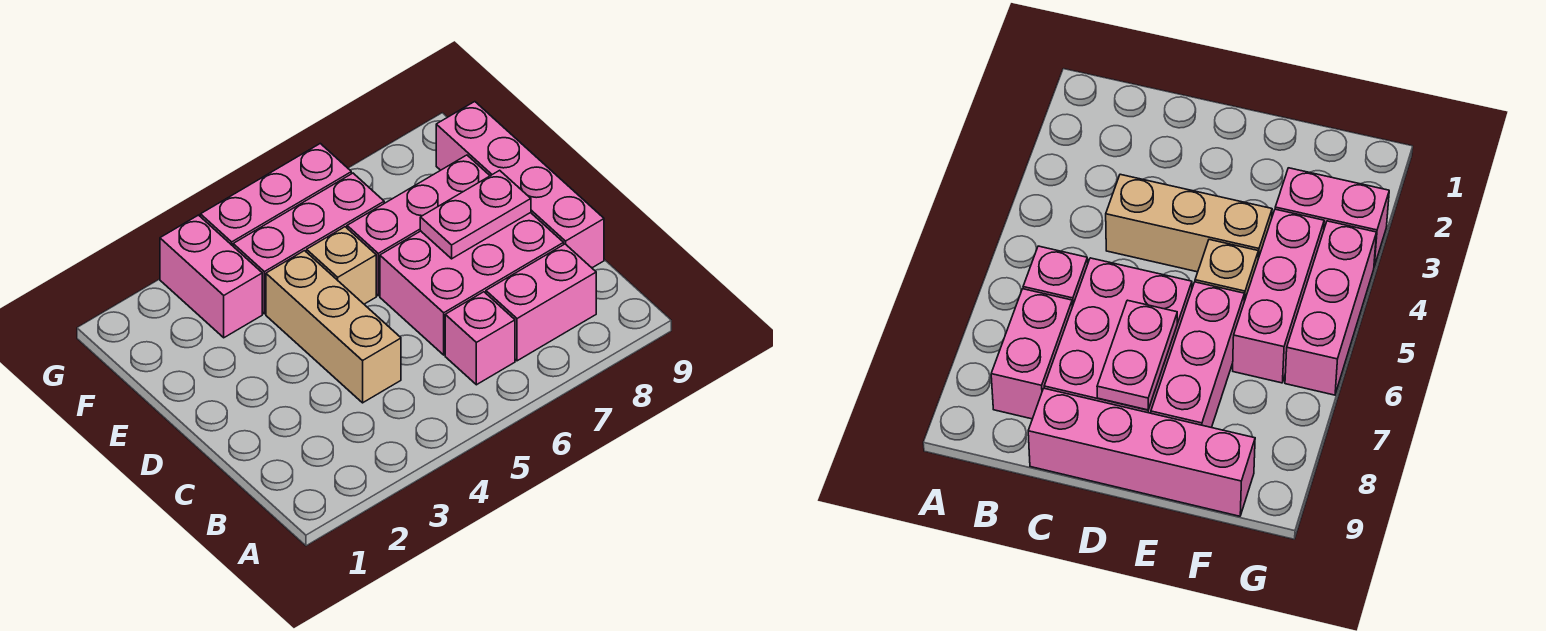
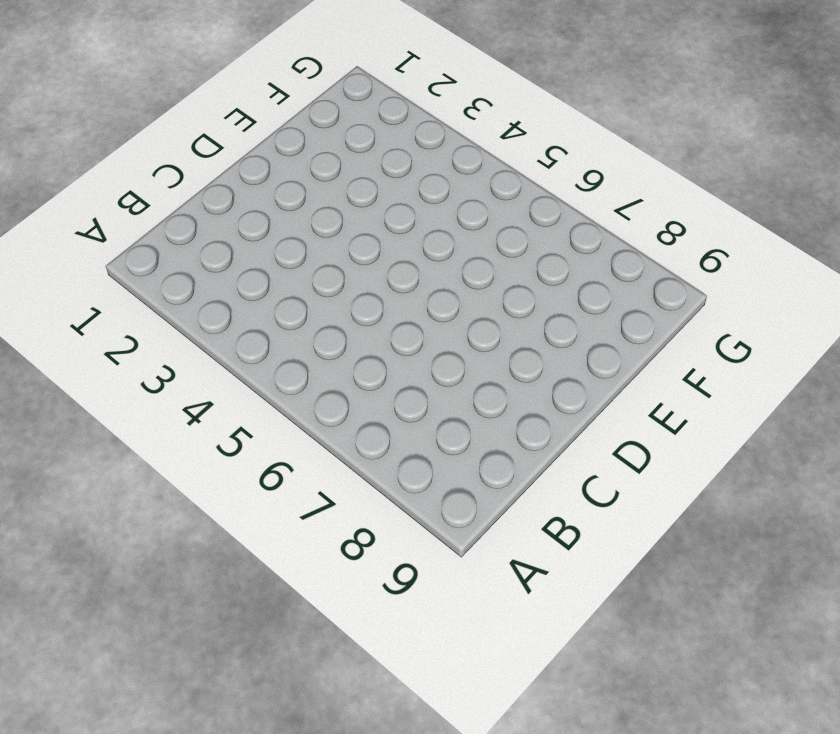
none -> pink 1x1 brick [445,292,515,385]
none -> pink 1x2 brick [486,244,596,361]

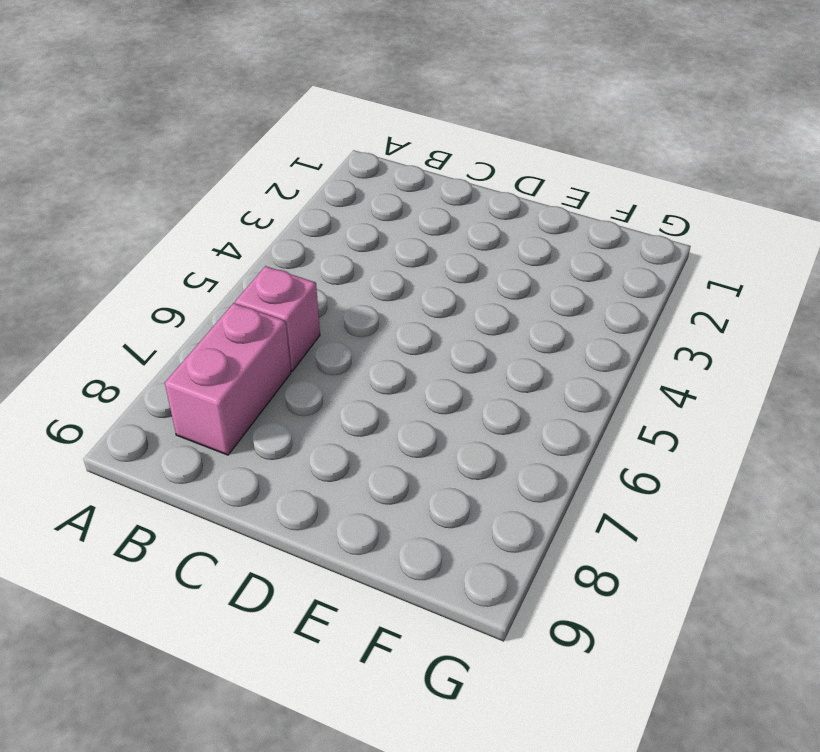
none -> tan 1x3 brick [266,251,401,403]
none -> pink 2x3 brick [380,213,564,355]

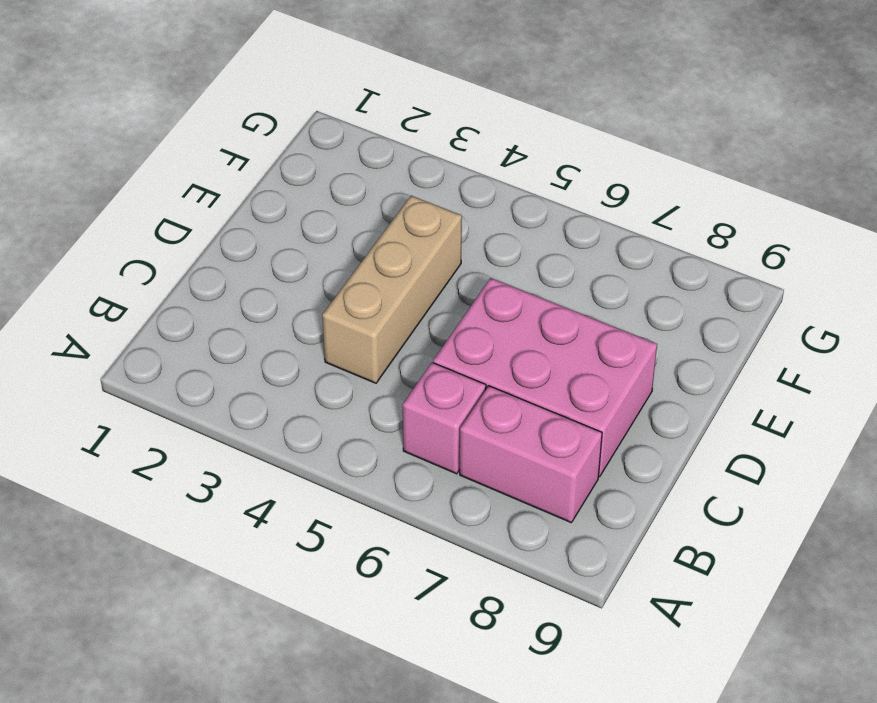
none -> pink 1x4 brick [436,102,604,268]
none -> tan 1x1 brick [307,227,376,304]

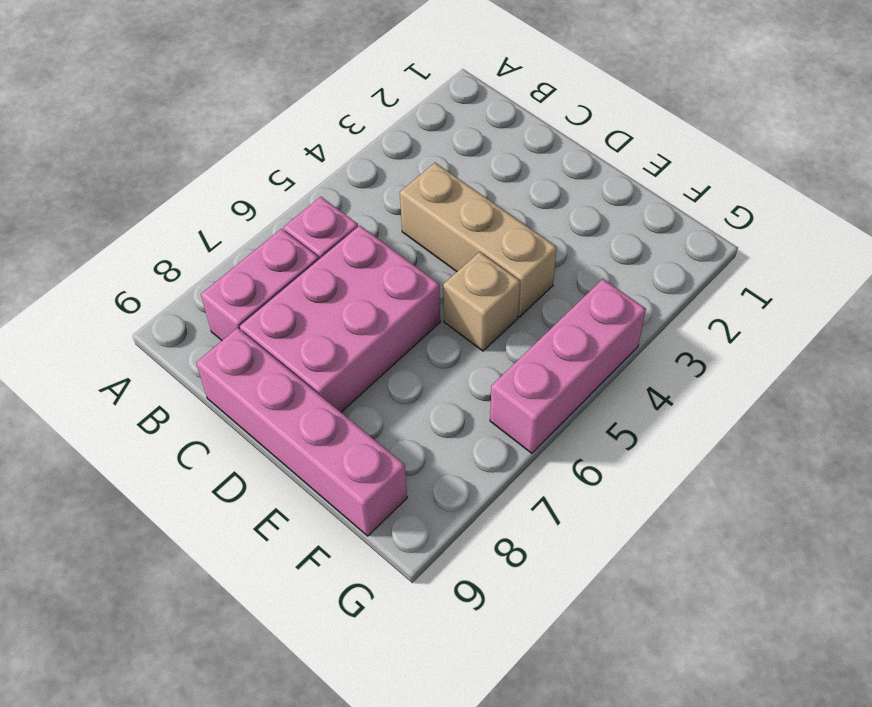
none -> pink 1x3 brick [347,155,490,296]
none -> pink 1x2 brick [160,215,262,338]

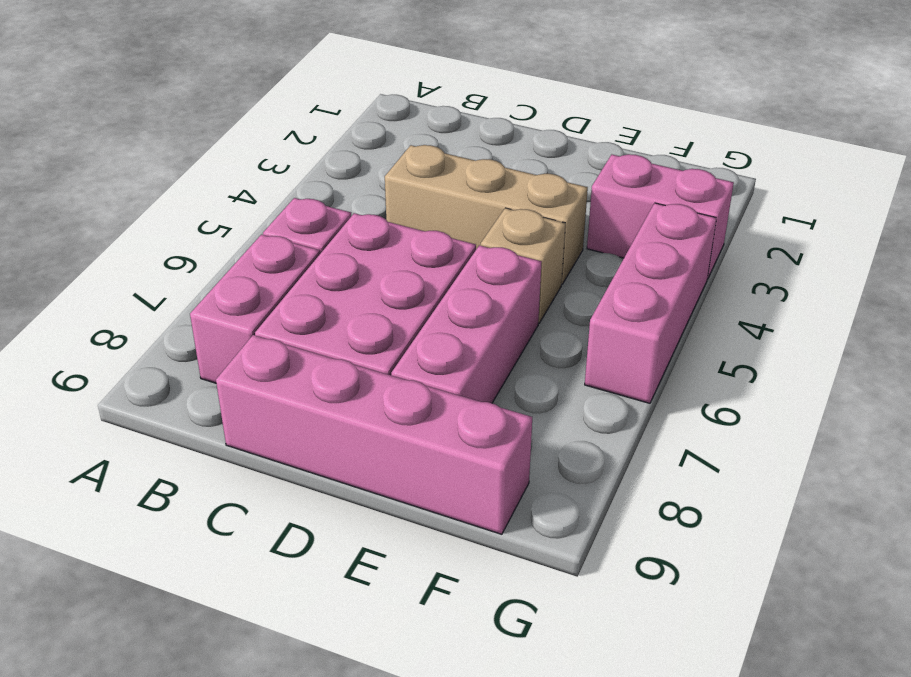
none -> pink 1x3 brick [233,173,384,314]
none -> pink 1x2 plate [420,170,531,259]

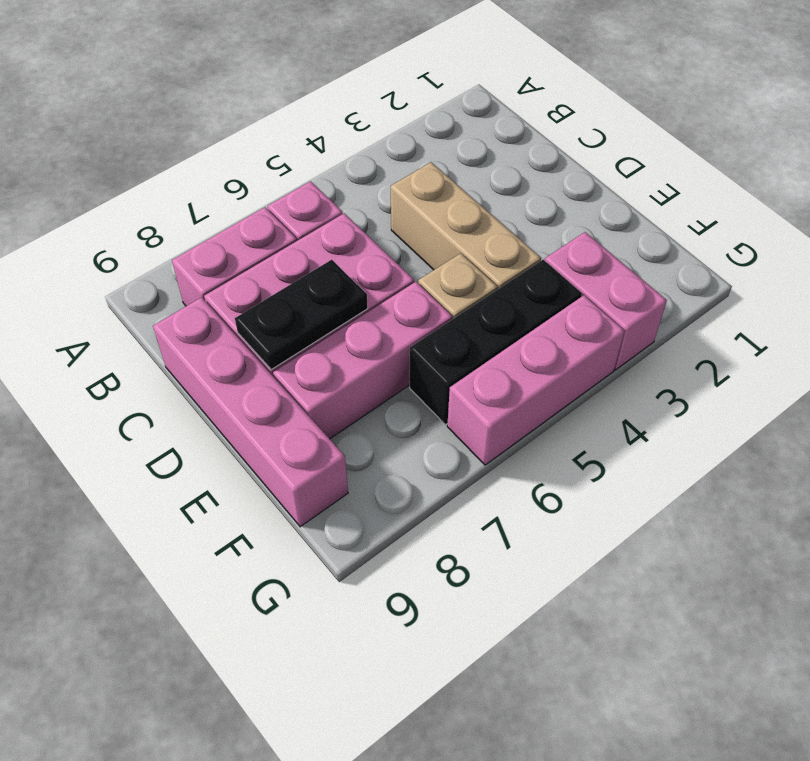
black 1x2 plate [235,260,368,369] -> pink 1x2 plate [420,170,531,259]
black 1x3 brick [410,260,582,425] -> pink 1x3 brick [233,173,384,314]

